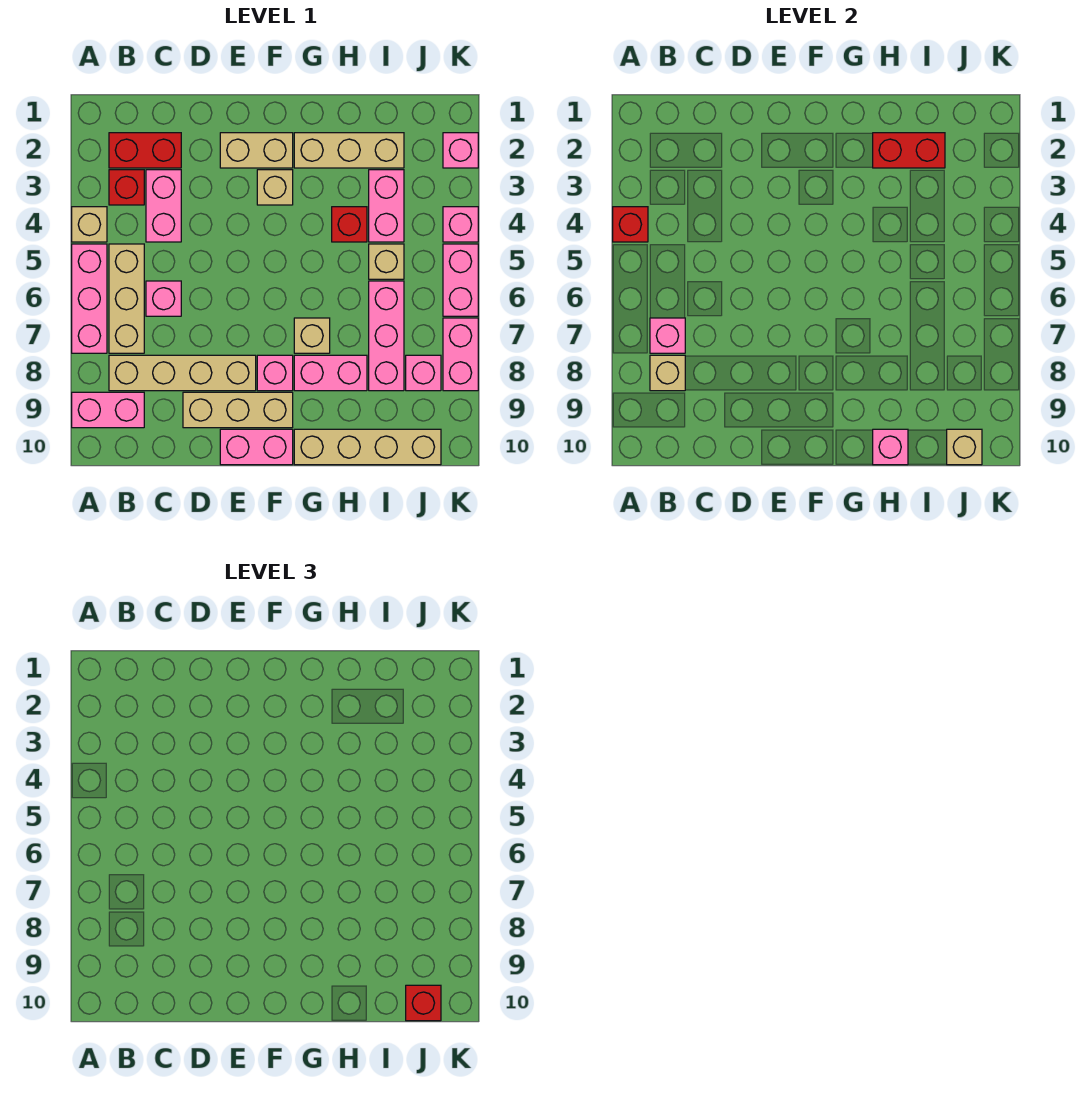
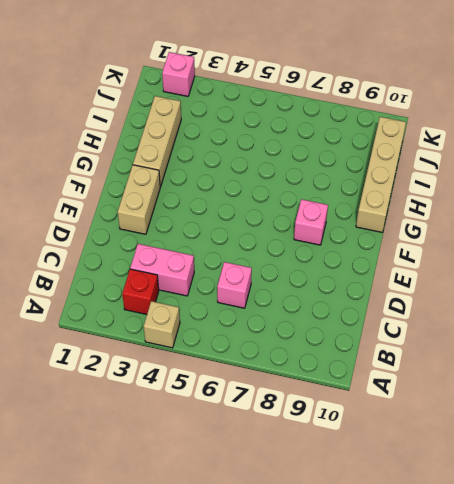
none -> pink 1x3 brick [72,244,107,353]
none -> pink 1x2 brick [72,392,144,428]
none -> red 1x2 brick [109,133,181,168]
none -> tan 1x3 brick [109,244,144,353]

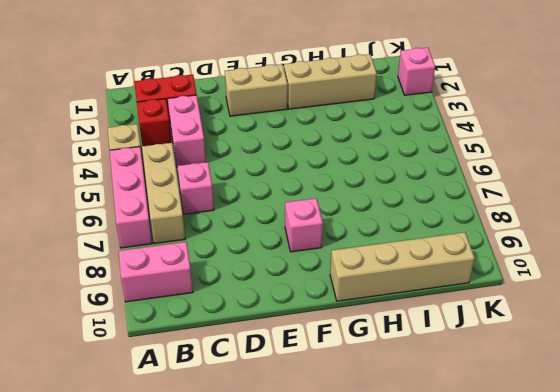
none -> tan 1x4 brick [109,355,256,391]
none -> tan 1x3 brick [183,392,293,428]
none -> pink 1x2 brick [220,429,293,465]
none -> tan 1x1 brick [257,170,293,205]

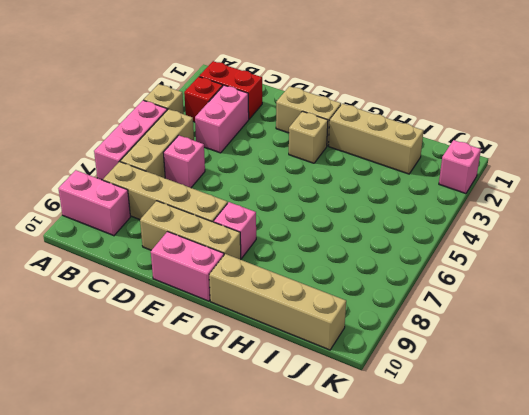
none -> tan 1x1 brick [294,318,330,353]
none -> pink 1x2 brick [294,355,367,391]
none -> red 1x1 brick [332,207,367,242]
none -> pink 1x2 brick [369,170,404,242]

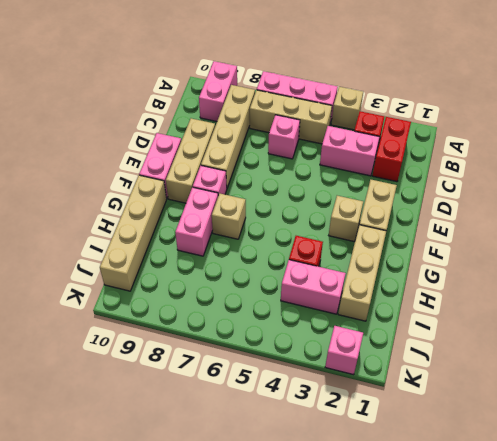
none -> tan 1x1 brick [369,244,404,279]
none -> pink 1x3 brick [369,281,404,391]
none -> pink 1x1 brick [406,355,441,391]
none -> pink 1x1 brick [443,207,478,242]

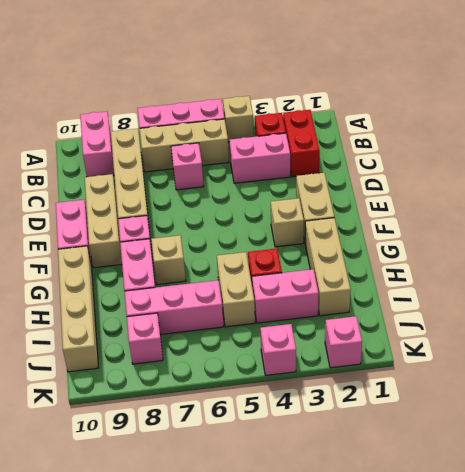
tan 1x2 brick [217,252,255,327] -> tan 1x1 brick [369,244,404,279]
none -> pink 1x2 brick [443,244,478,316]
none -> pink 1x2 brick [443,318,478,391]
none -> red 1x1 brick [613,207,648,242]
none -> pink 1x1 brick [650,318,685,353]

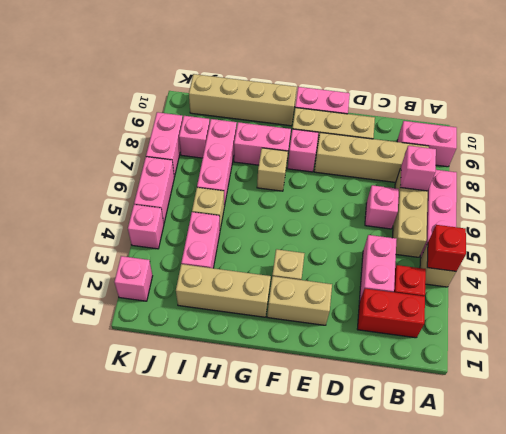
none -> red 1x1 brick [332,207,367,242]
none -> tan 1x1 brick [650,355,685,391]
none -> red 1x2 brick [873,133,945,168]
none -> pink 1x1 brick [873,429,908,465]

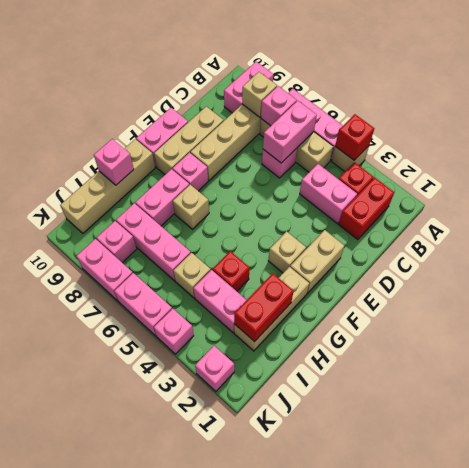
pink 1x2 brick [263,101,317,163] -> none
none -> tan 1x1 brick [947,429,982,465]
none -> red 1x1 brick [406,985,441,1021]

